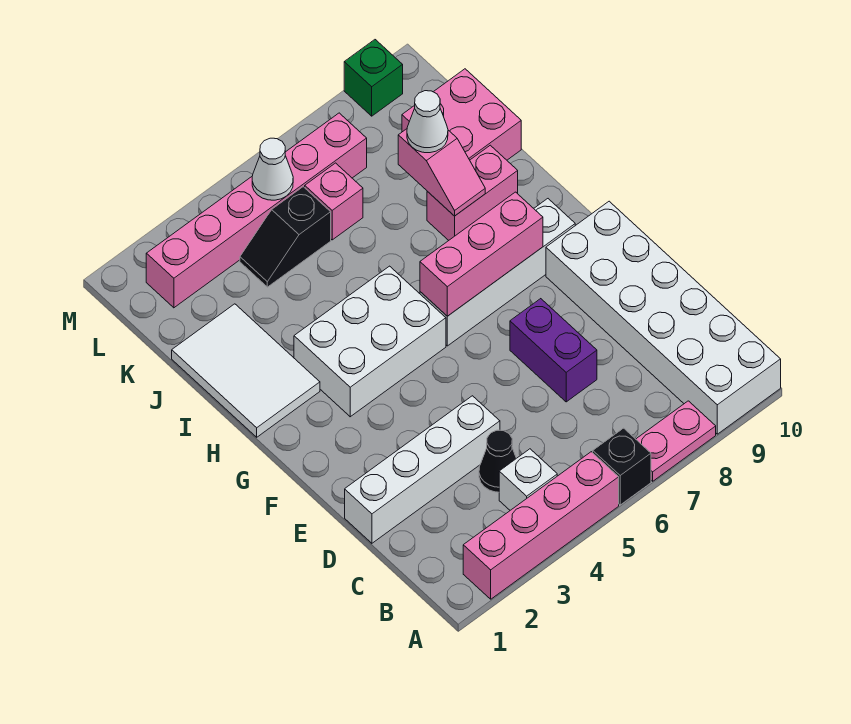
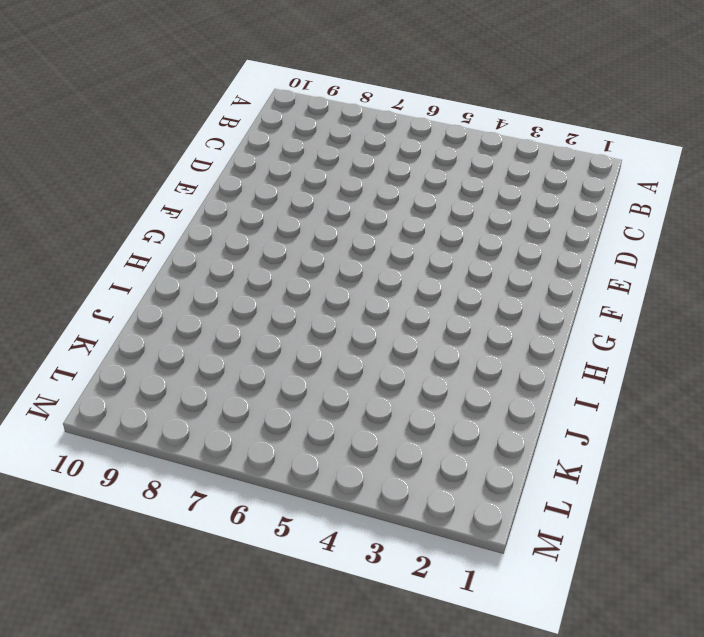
none -> pink 1x4 brick [463,452,619,599]
none -> black 1x1 brick [593,428,651,505]
none -> pink 1x2 plate [636,401,716,481]

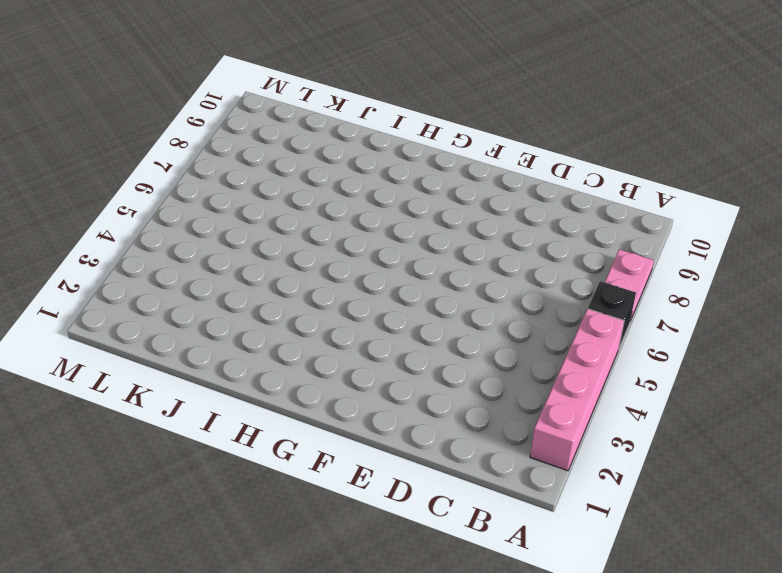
none -> white 2x6 brick [546,201,781,434]
none -> white 1x1 brick [499,449,557,510]
none -> black 1x1 cone [479,430,516,492]

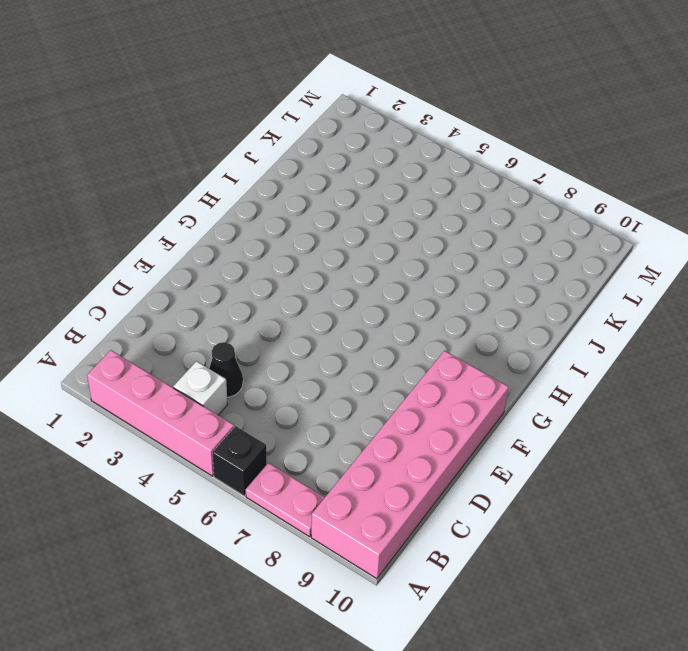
pink 2x6 brick [311,351,509,579] -> white 2x6 brick [546,201,781,434]
none -> white 1x4 brick [345,396,500,543]
none -> purple 1x2 brick [510,299,597,402]
none -> white 2x3 brick [294,266,446,417]

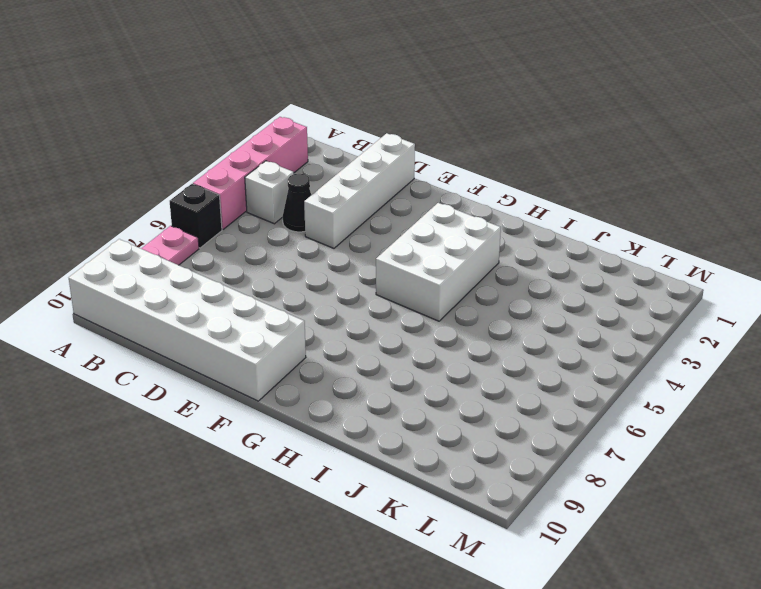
none -> purple 1x2 brick [510,299,597,402]
none -> white 1x4 brick [420,199,575,346]
none -> white 2x3 tile [172,304,320,437]

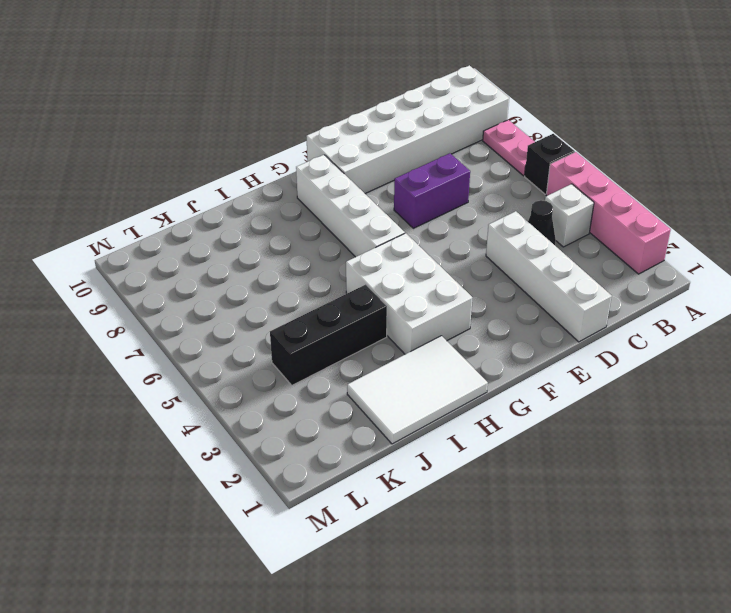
black 1x3 brick [270,285,387,385] -> black 1x2 slope [240,187,331,287]
none -> pink 1x2 brick [427,145,518,240]
none -> pink 2x2 brick [402,69,521,160]
none -> pink 1x1 brick [305,163,363,240]

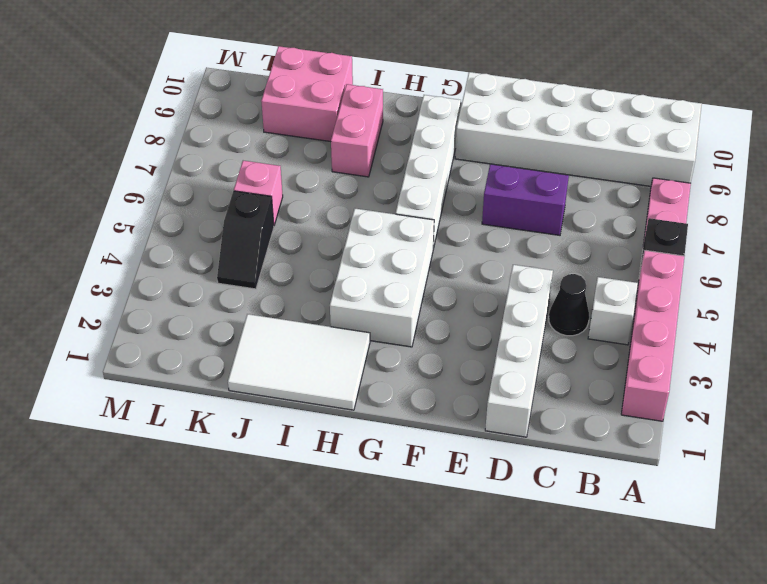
none -> pink 1x6 brick [146,113,367,308]
none -> green 1x1 brick [344,40,403,116]
none -> pink 1x3 brick [420,192,543,316]

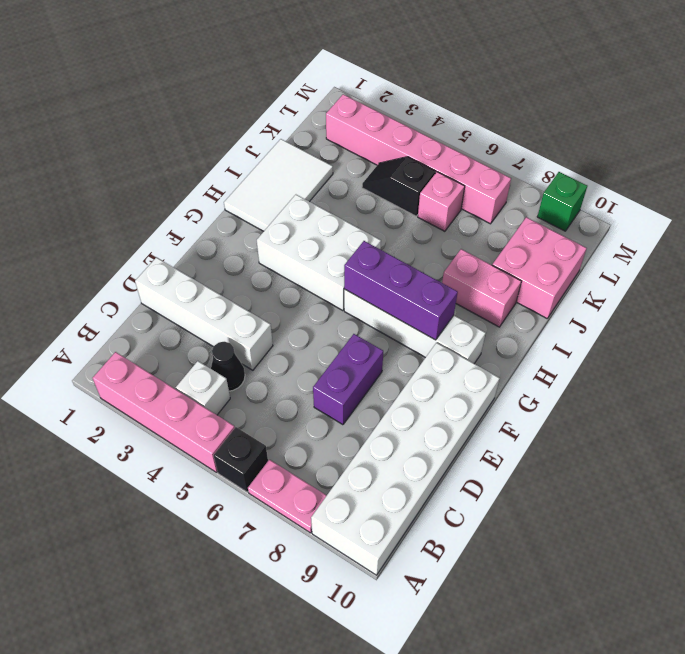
purple 1x3 brick [344,241,458,340] -> pink 1x3 brick [420,192,543,316]
none -> pink 1x2 slope [398,129,485,216]
none -> white 1x1 cone [252,138,293,200]
none -> white 1x1 cone [407,91,448,153]

